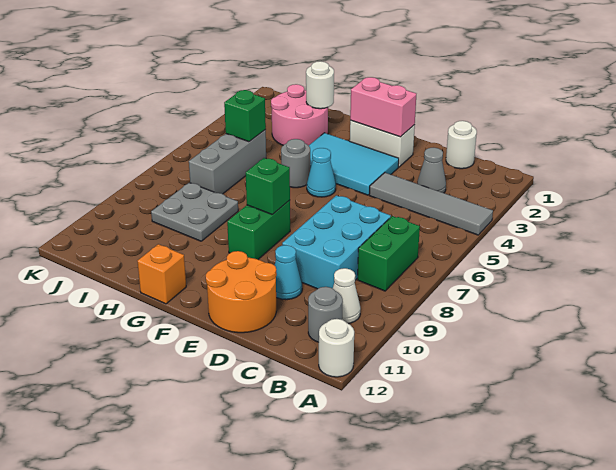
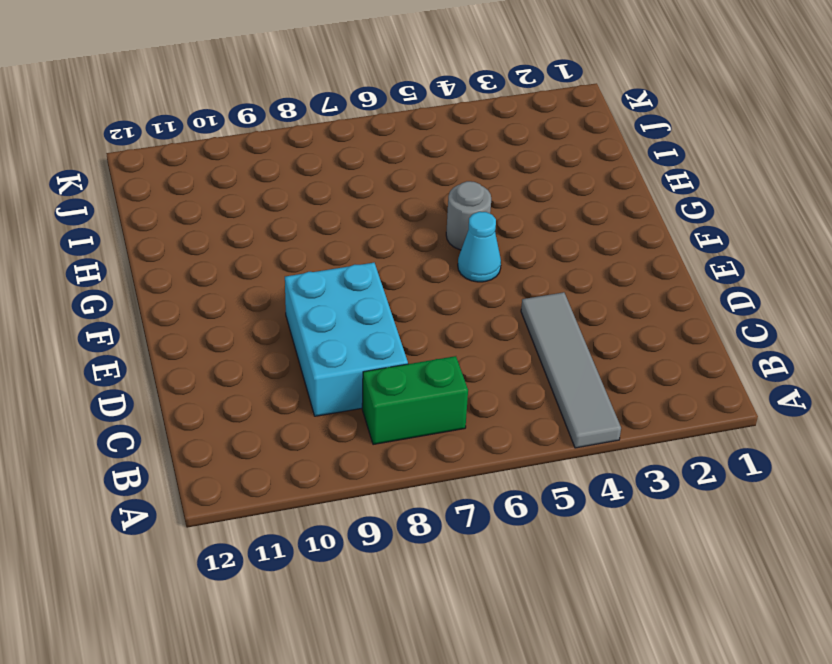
cyan 2x3 brick [285,263,408,416] -> cyan 2x3 brick turned to [282,195,391,289]
none -> white 1x1 round brick [319,319,354,377]
none -> white 1x1 cone [333,268,361,324]
none -> grey 1x1 round brick [308,287,343,342]

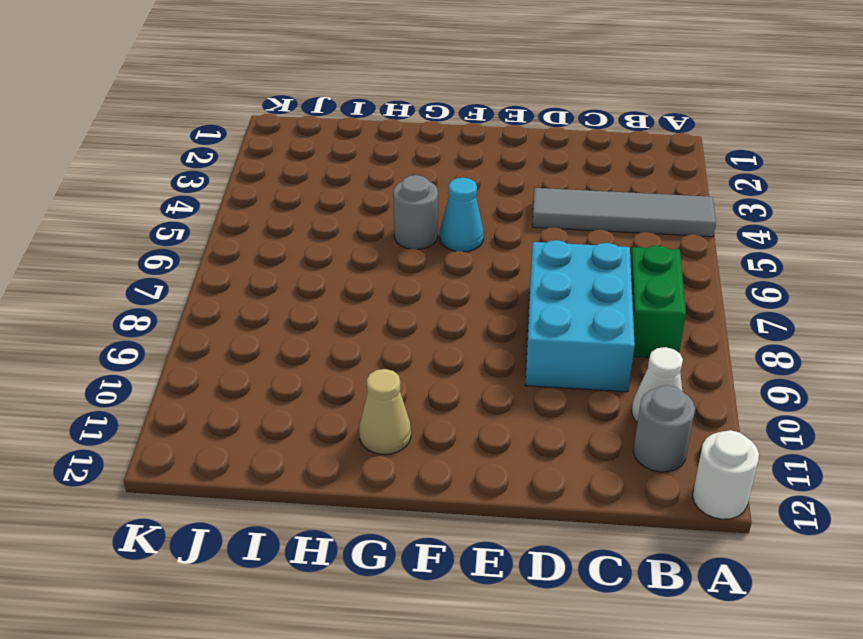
tan 1x1 cone [359,369,411,454] -> none
none -> white 1x1 round brick [446,121,477,169]
none -> grey 1x1 cone [417,148,446,193]
none -> cyan 1x1 cone [275,245,302,300]

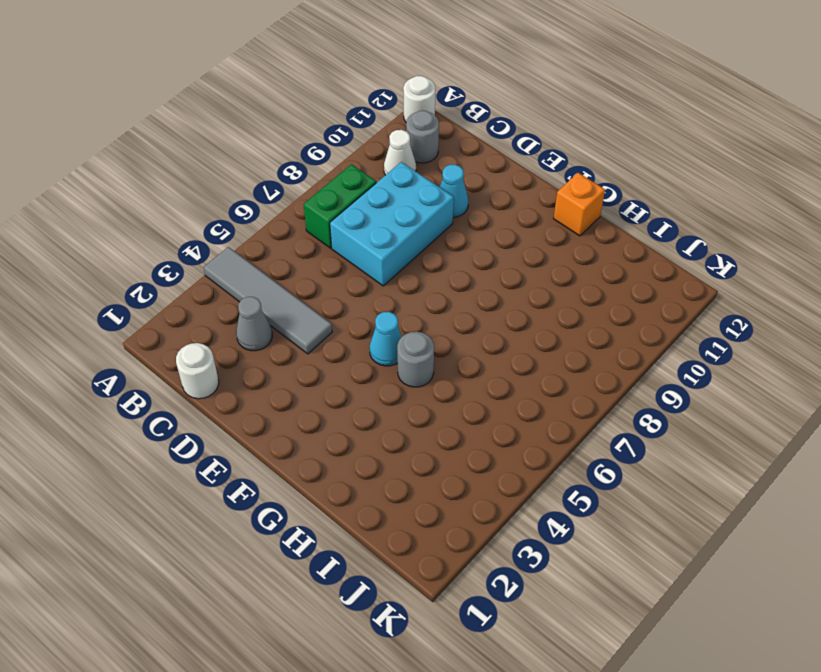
none -> orange 2x2 round brick [206,251,277,333]
none -> white 1x2 brick [350,120,415,167]
none -> cyan 2x3 tile [309,133,399,195]

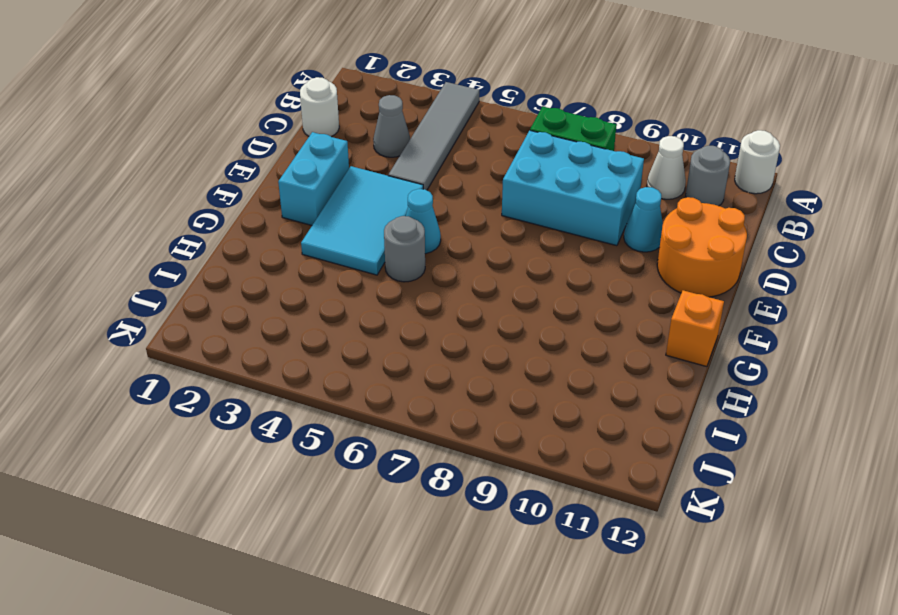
cyan 1x2 brick [278,132,349,225] -> white 1x2 brick [350,120,415,167]
none -> green 1x2 brick [227,200,290,259]
none -> pink 2x2 round brick [271,84,328,146]
none -> grey 2x2 plate [151,183,238,241]

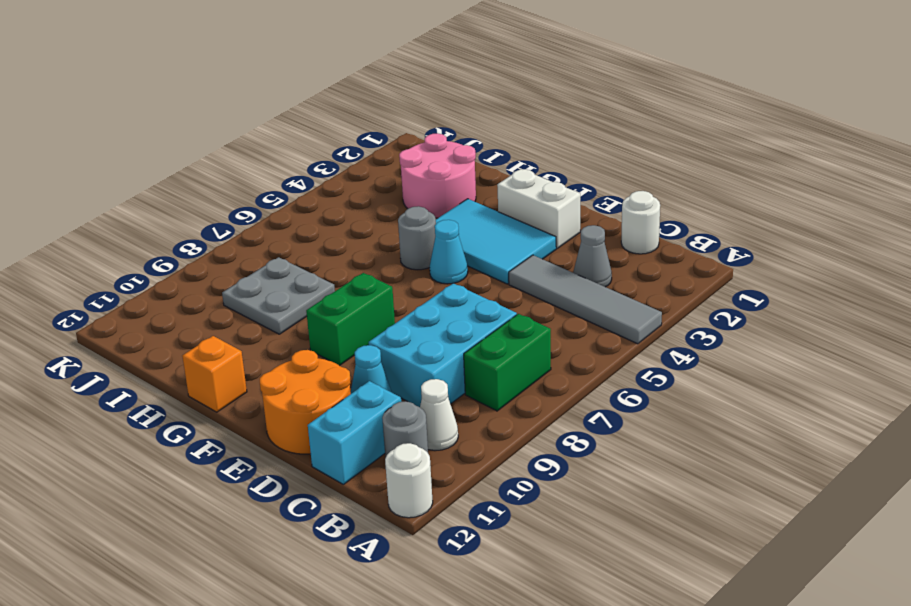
cyan 1x2 brick [308,381,401,484] -> none
none -> grey 1x3 brick [189,130,266,194]
none -> pink 1x2 brick [350,77,416,137]
none -> green 1x1 brick [246,158,290,215]

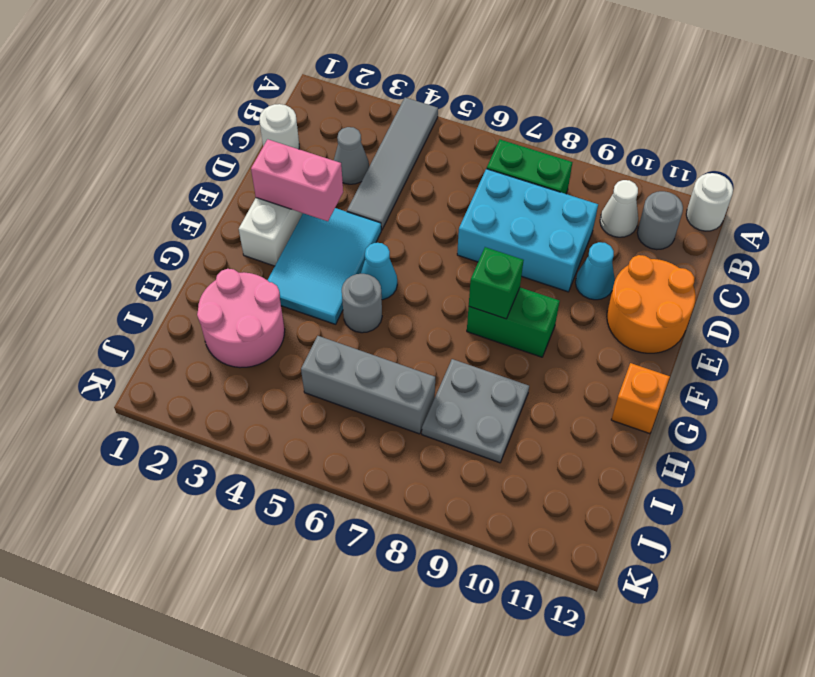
pink 1x2 brick [251,139,343,221] -> pink 1x2 brick turned to [350,77,416,137]
none -> white 1x1 round brick [306,61,334,109]
none -> green 1x1 brick [224,90,266,142]

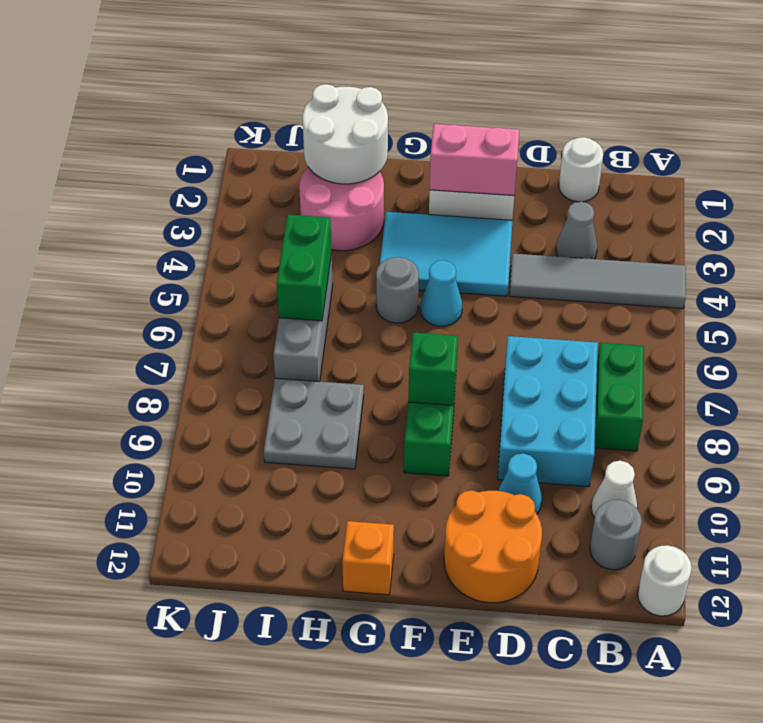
white 2x2 round brick [303,84,388,184] -> white 1x1 round brick [306,61,334,109]
green 1x2 brick [277,215,332,321] -> green 1x1 brick [224,90,266,142]

